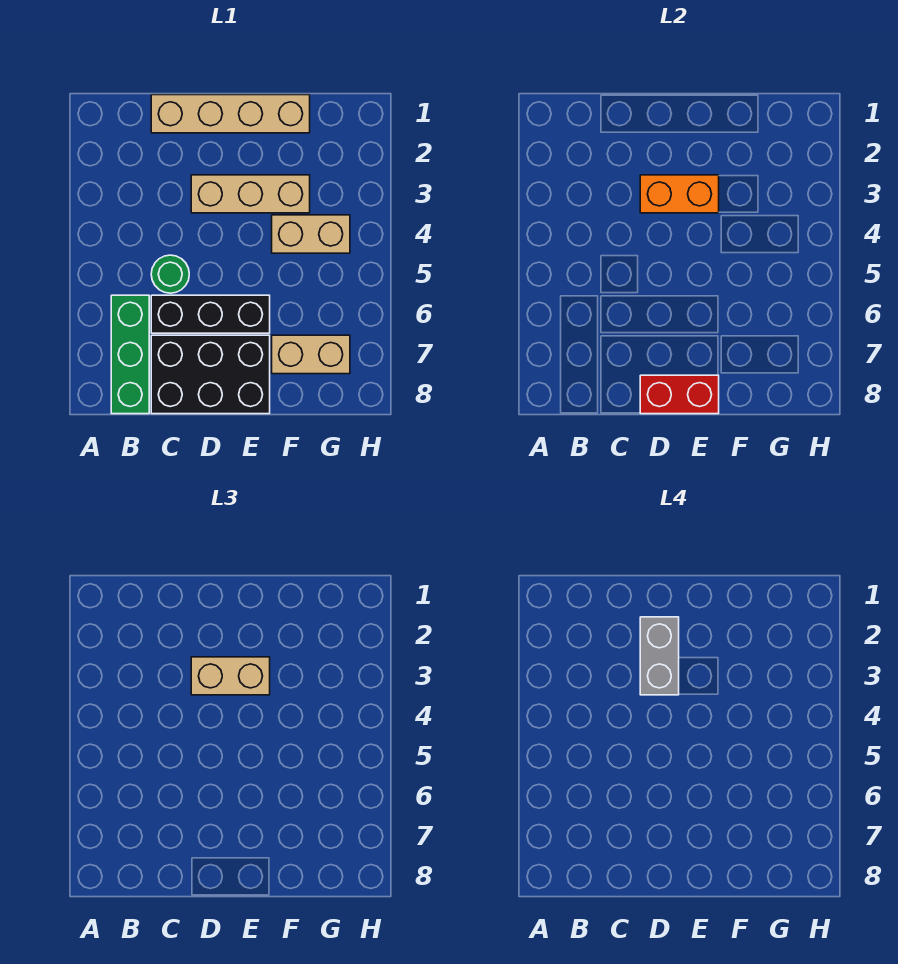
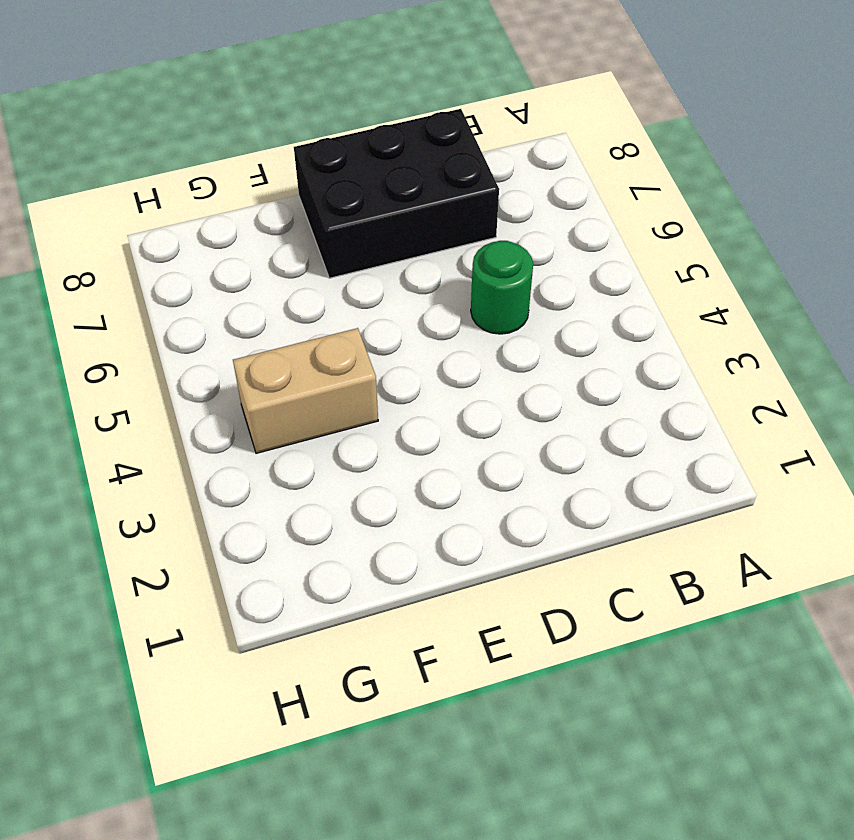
none -> green 1x3 brick [111,295,149,414]
none -> tan 1x4 brick [151,95,310,133]
none -> black 1x3 brick [151,295,270,333]

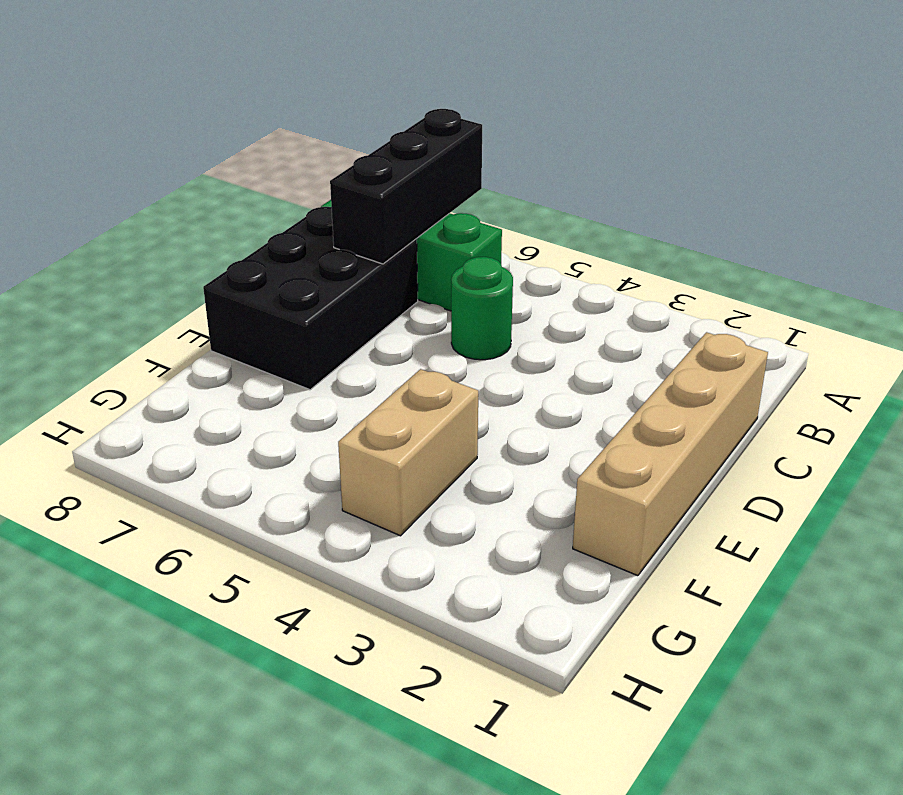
black 1x3 brick [330,109,482,264] -> black 1x3 brick moved to [151,295,270,333]
none -> tan 1x3 brick [191,175,310,213]
none -> tan 1x2 brick [272,335,350,374]
none -> orange 1x2 brick [640,175,719,213]

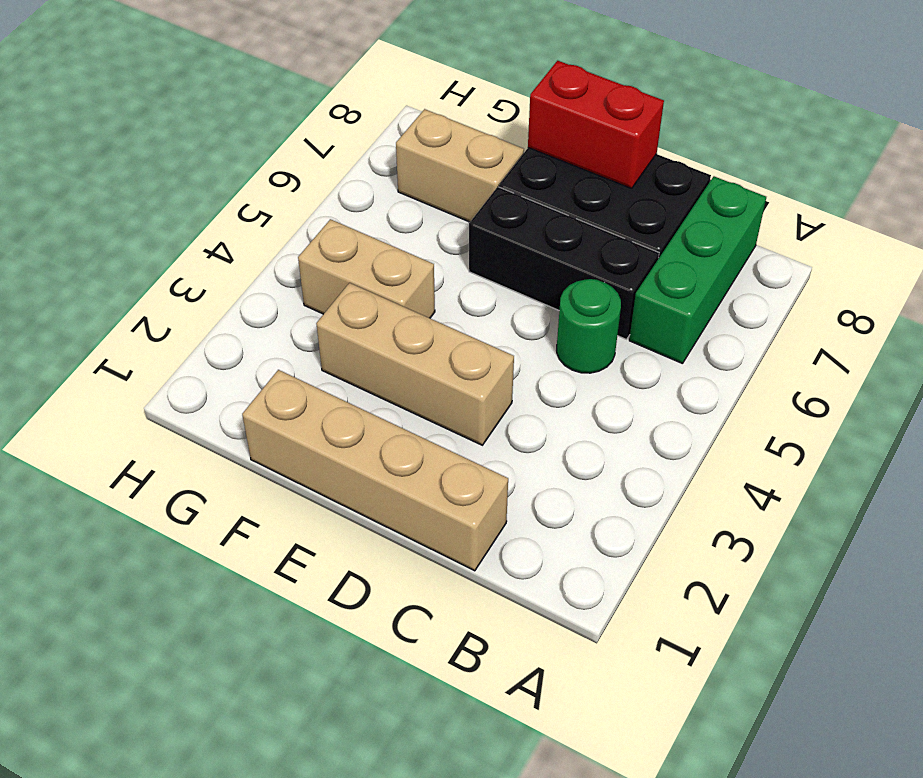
none -> orange 1x2 brick [640,175,719,213]
none -> tan 1x2 brick [191,657,270,695]
none -> grey 1x2 brick [640,617,679,695]

